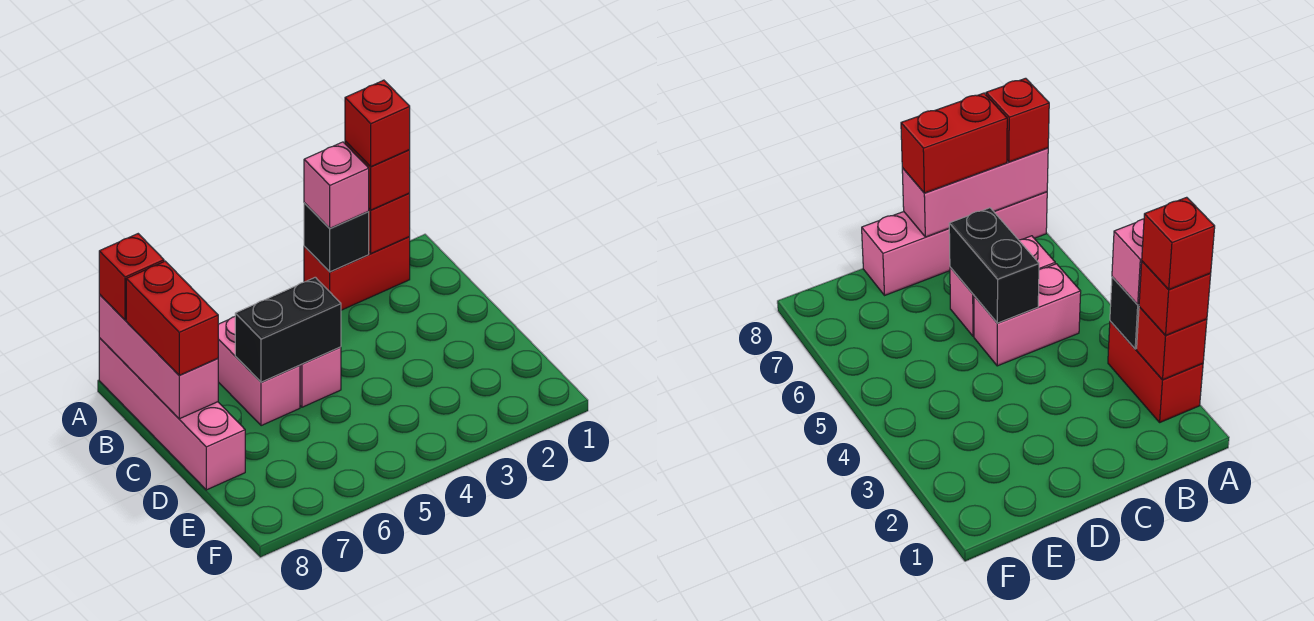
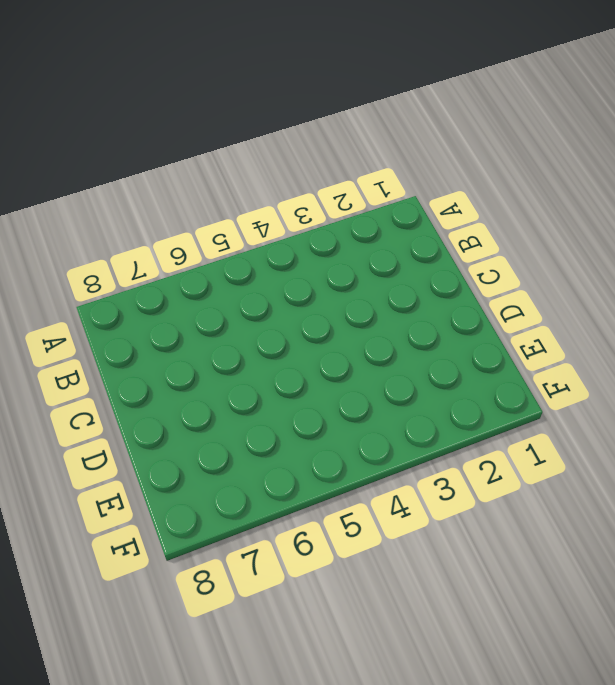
none -> red 1x2 brick [304,236,410,310]
none -> pink 1x4 brick [99,338,245,490]
none -> pink 1x2 brick [300,347,341,407]

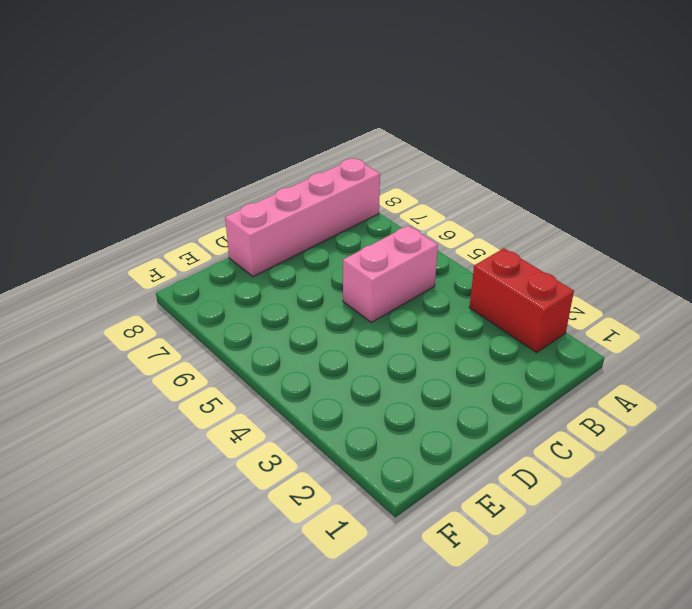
none -> pink 1x2 brick [218,317,300,426]
none -> red 1x1 brick [369,193,410,253]
none -> black 1x1 brick [304,203,369,272]

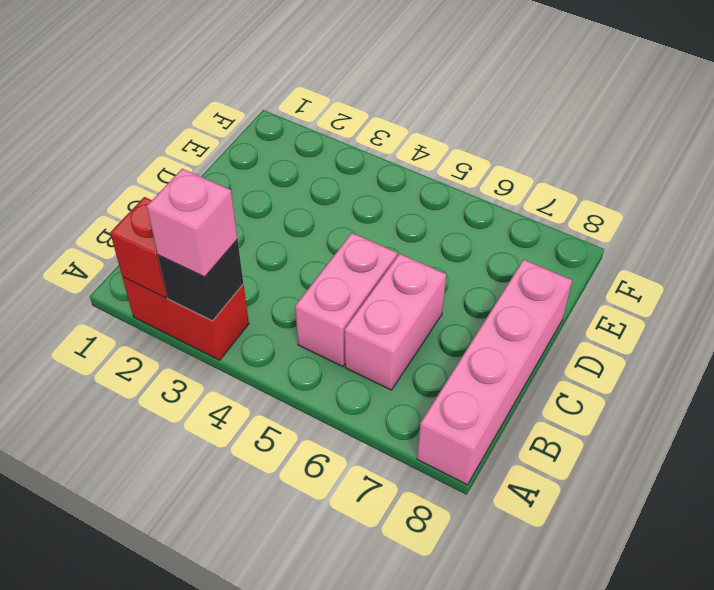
none -> pink 1x3 brick [99,294,218,419]
none -> black 1x2 brick [235,277,341,382]
none -> red 1x1 brick [345,141,410,210]

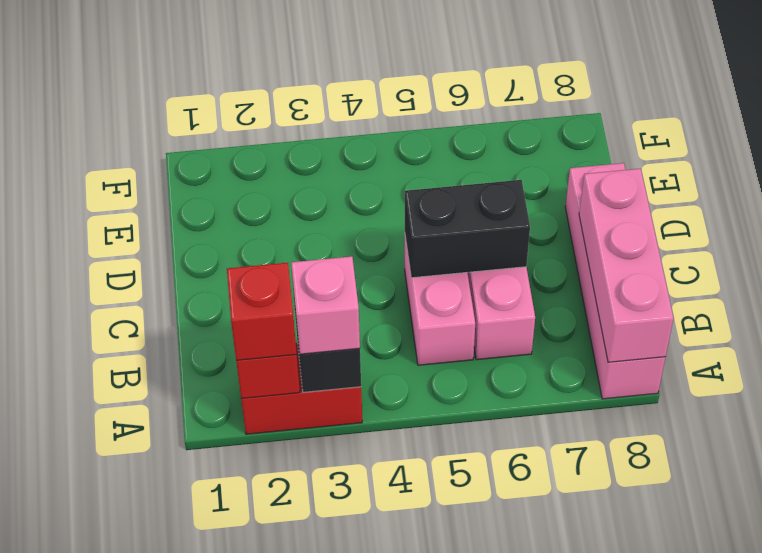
none -> red 1x1 brick [99,234,164,320]
none -> red 1x2 brick [126,261,218,375]
none -> red 1x1 brick [345,80,410,167]

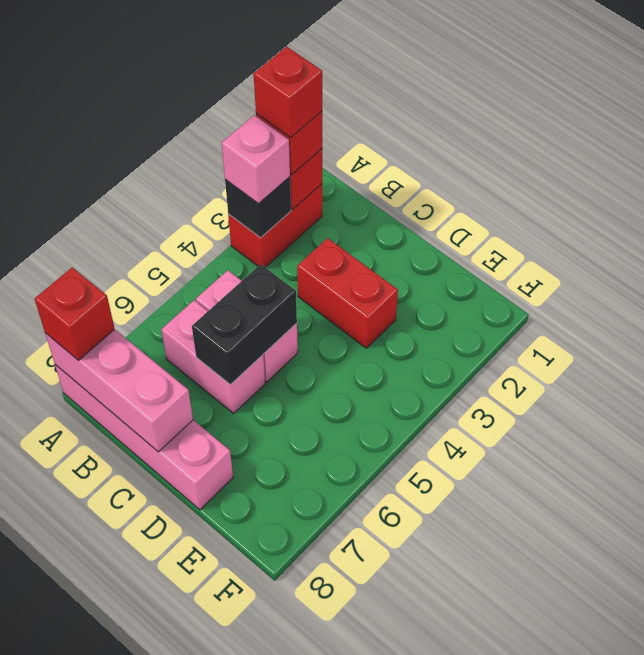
red 1x2 brick [297,238,398,348] -> red 1x2 brick moved to [126,261,218,375]

